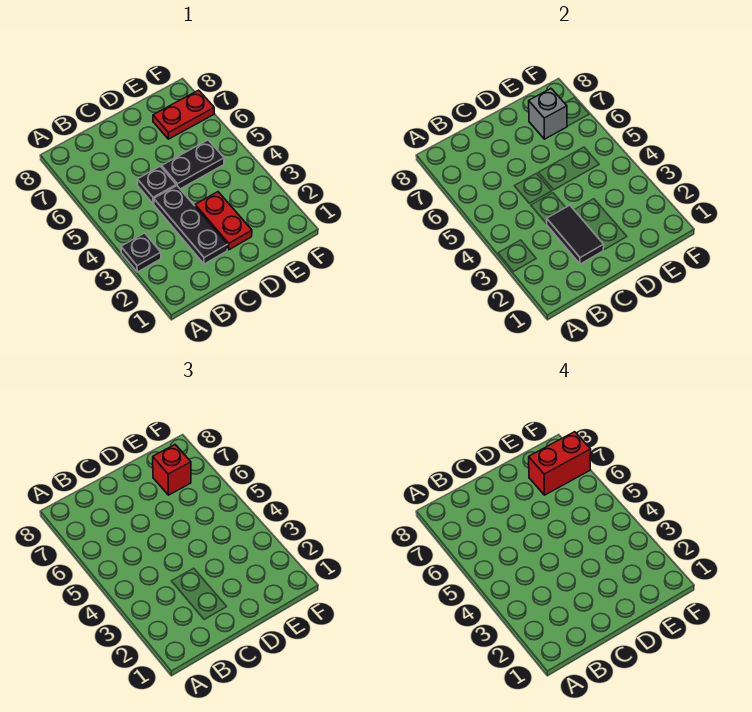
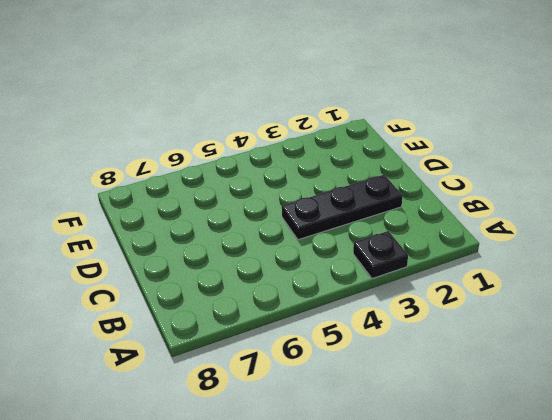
none -> black 1x1 plate [137,166,176,204]
none -> red 1x2 plate [195,192,252,250]

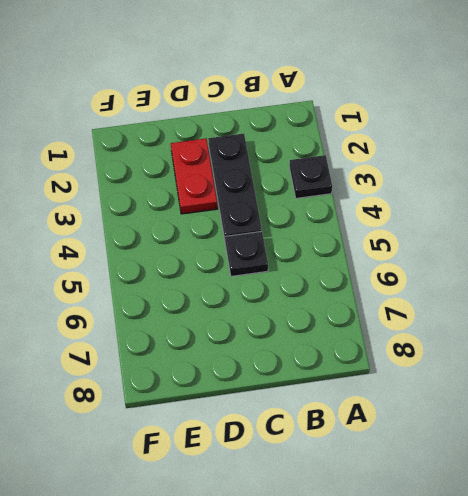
none -> black 1x2 plate [162,140,224,189]
none -> red 1x2 plate [153,90,214,139]

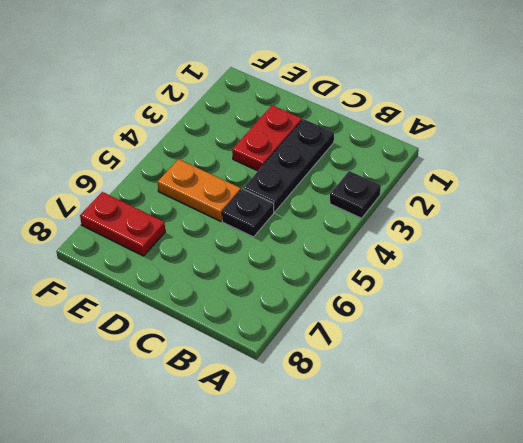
orange 1x2 plate [158,159,241,221] -> black 1x2 plate [162,140,224,189]
none -> black 1x2 tile [547,205,604,264]
none -> grey 1x1 brick [529,89,567,139]

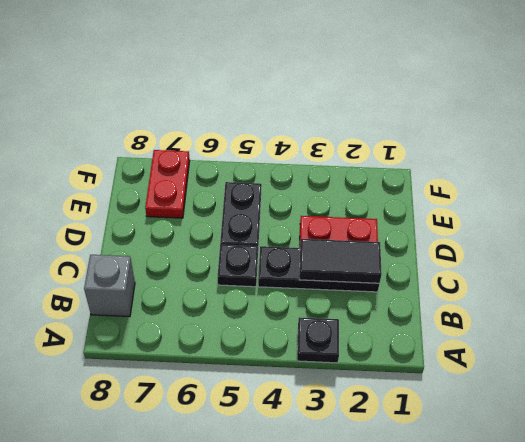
grey 1x1 brick [84,255,135,316] -> grey 1x1 brick moved to [529,89,567,139]
none -> red 1x1 brick [153,445,191,495]
none -> red 1x2 brick [529,432,591,495]

